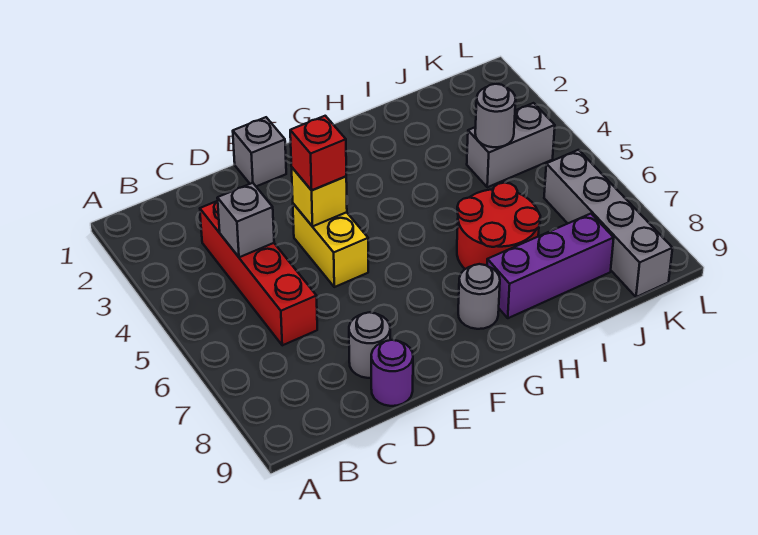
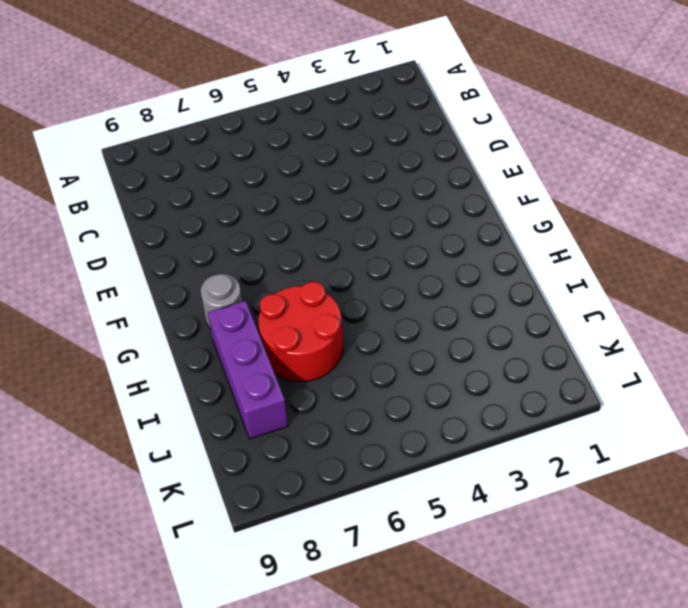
none -> red 1x4 brick [200,201,317,345]
none -> grey 1x1 round brick [349,312,390,378]
none -> purple 1x1 round brick [371,340,413,406]

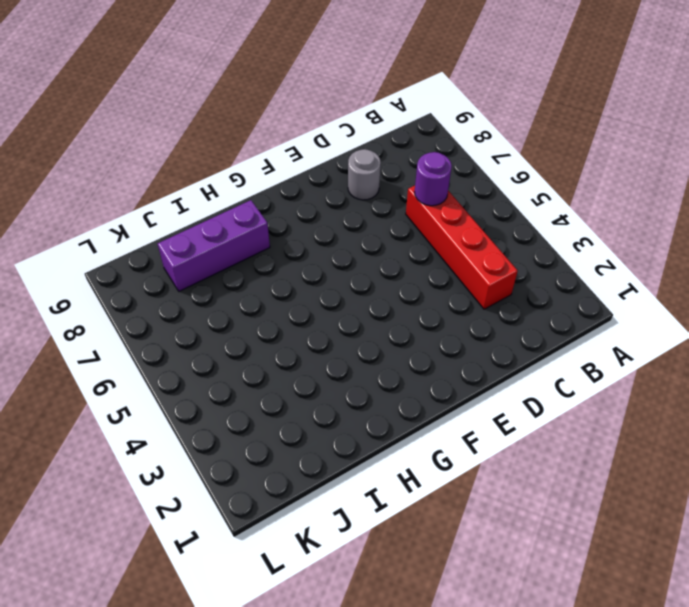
purple 1x1 round brick [415,152,452,206] -> purple 1x1 round brick moved to [371,340,413,406]
none -> grey 1x1 brick [233,117,286,186]
none -> yellow 1x2 brick [293,204,368,287]
none -> grey 1x1 round brick [458,264,500,329]

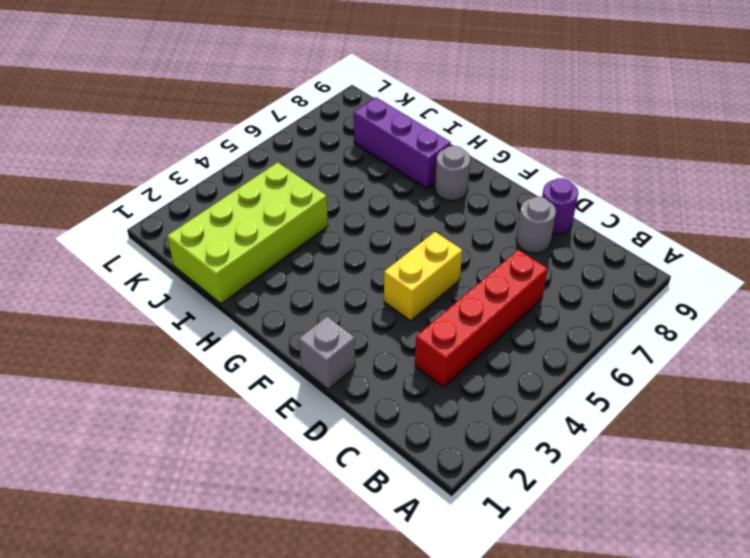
lime 2x4 brick [167,162,328,304] -> grey 1x2 brick [467,103,555,187]
none -> red 2x2 round brick [457,183,540,269]
none -> grey 1x4 brick [544,150,673,297]
none -> grey 1x1 brick [217,183,274,257]

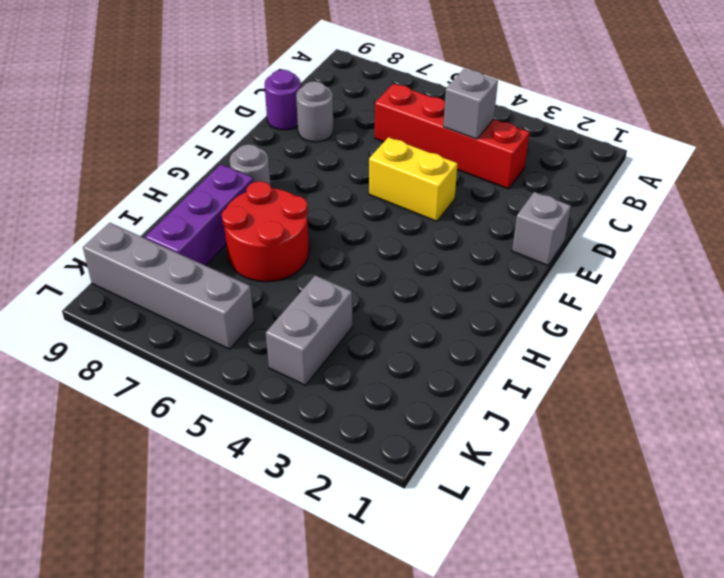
none -> yellow 1x1 brick [292,168,347,226]
none -> grey 1x1 round brick [475,84,516,147]
none -> red 1x1 brick [290,116,346,190]

